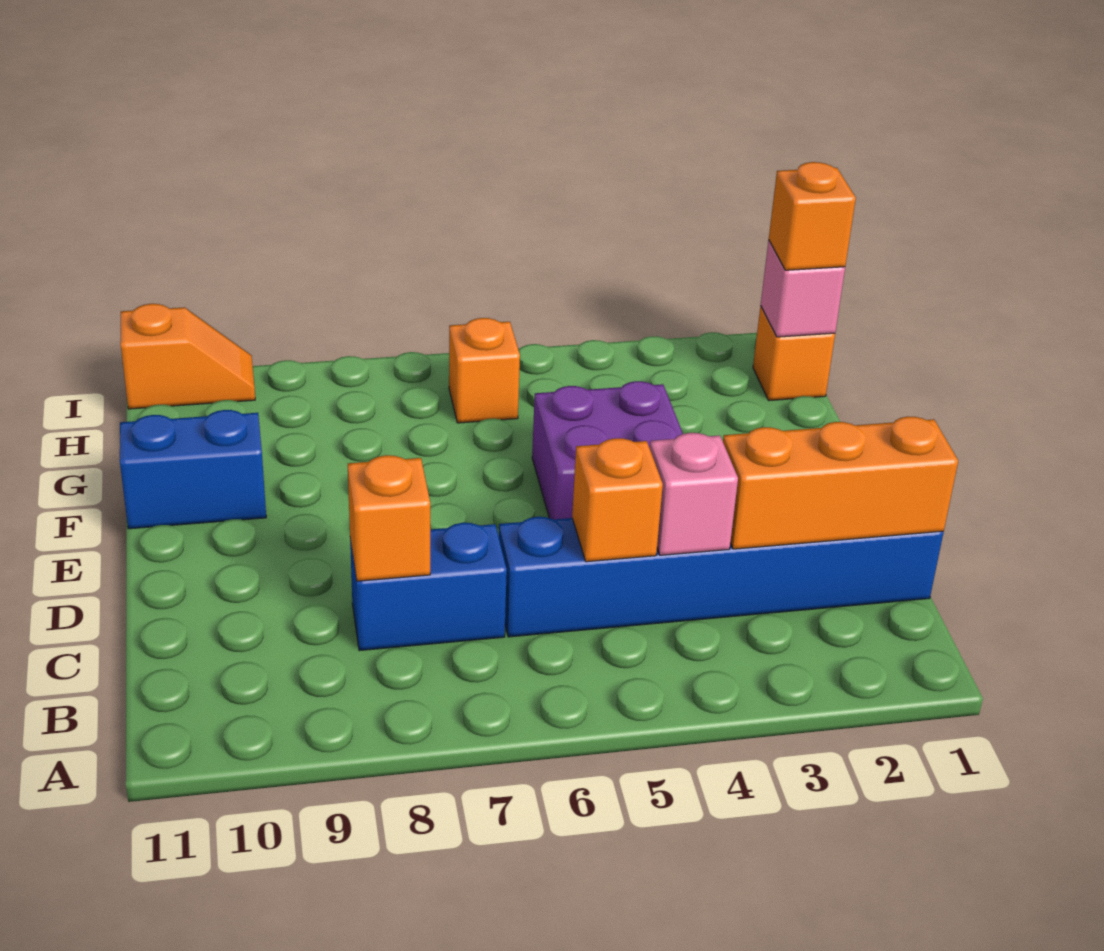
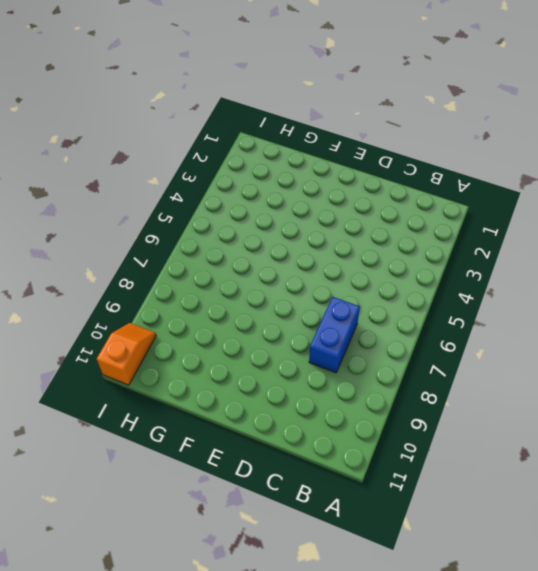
none -> blue 1x6 brick [499,517,944,637]
none -> purple 2x2 brick [532,381,683,519]
none -> blue 1x2 brick [120,410,266,529]

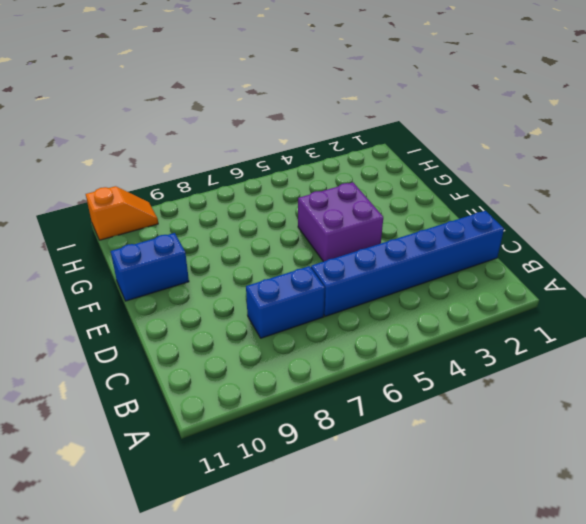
none -> orange 1x1 brick [753,306,835,401]
none -> orange 1x1 brick [449,318,520,423]
none -> orange 1x3 brick [723,416,958,549]

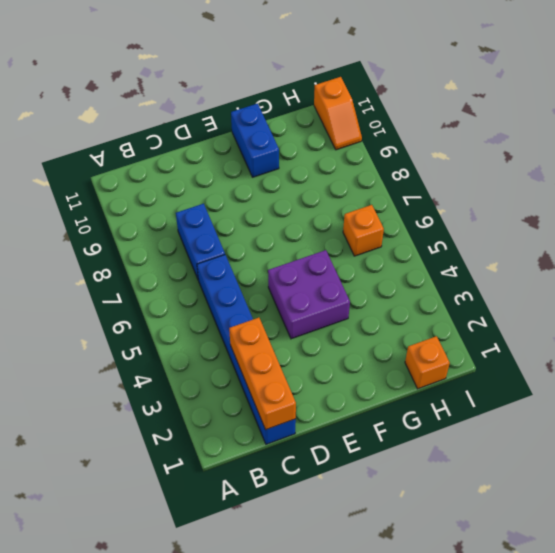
none -> pink 1x1 brick [650,433,738,555]
none -> orange 1x1 brick [572,438,663,562]
none -> orange 1x1 brick [348,455,430,581]

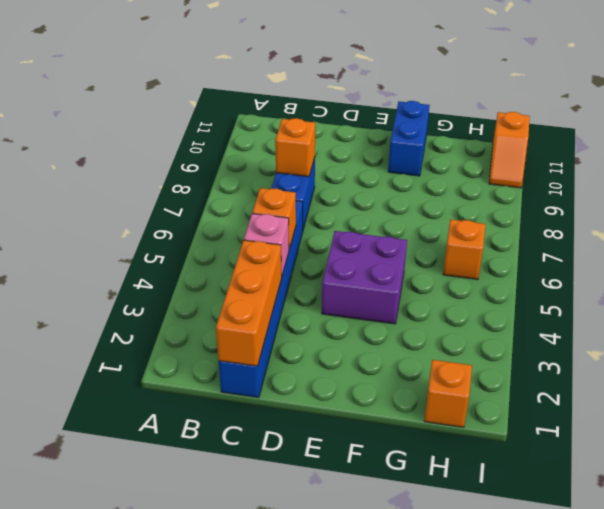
none -> pink 1x1 brick [761,240,845,337]
none -> orange 1x1 brick [769,162,856,270]

